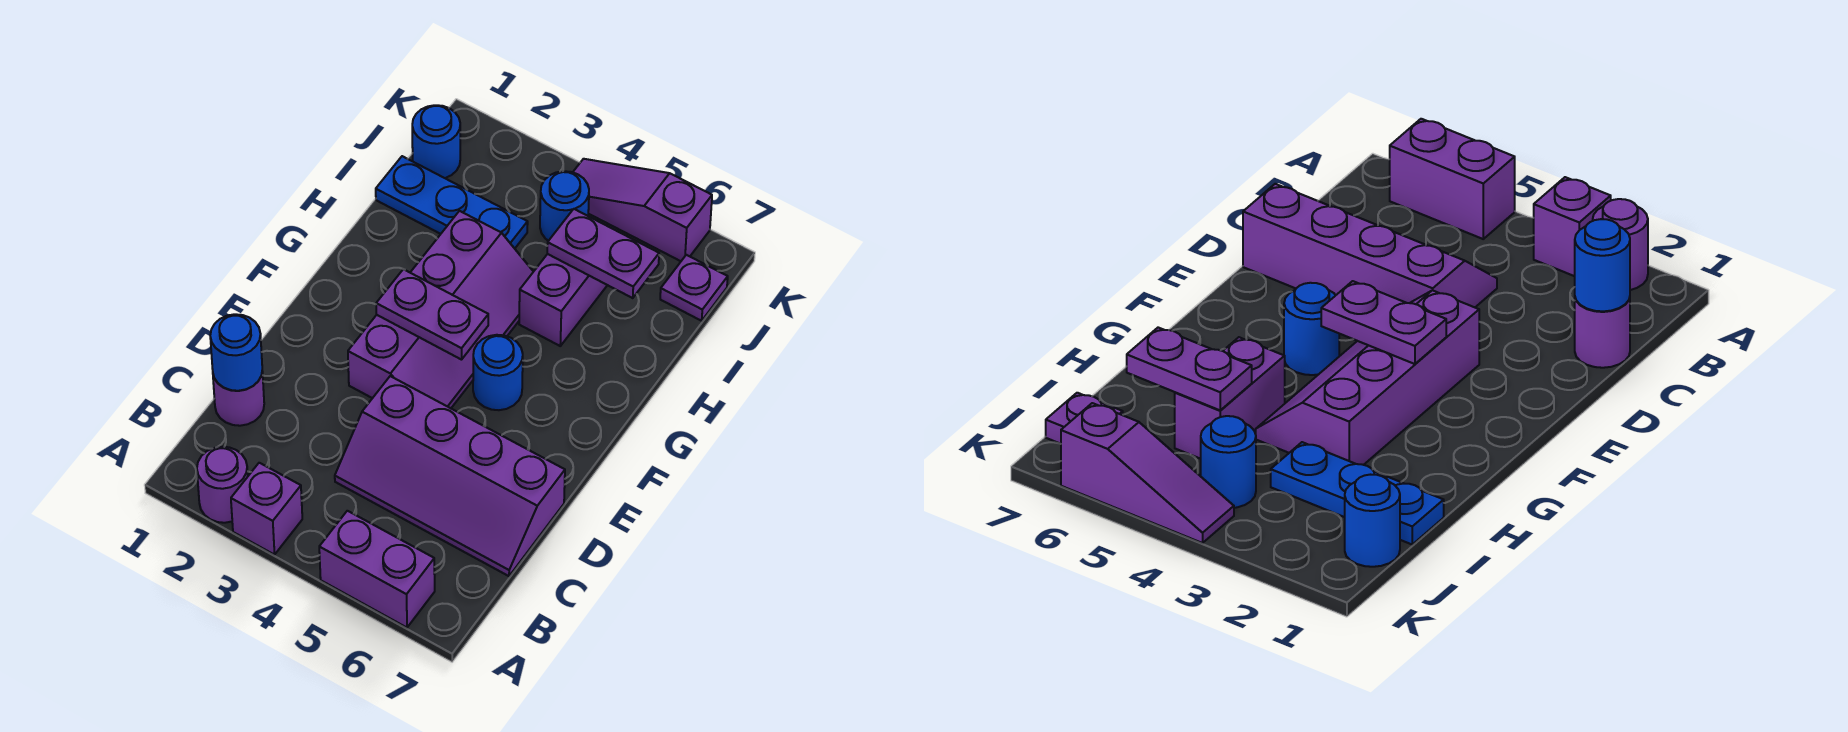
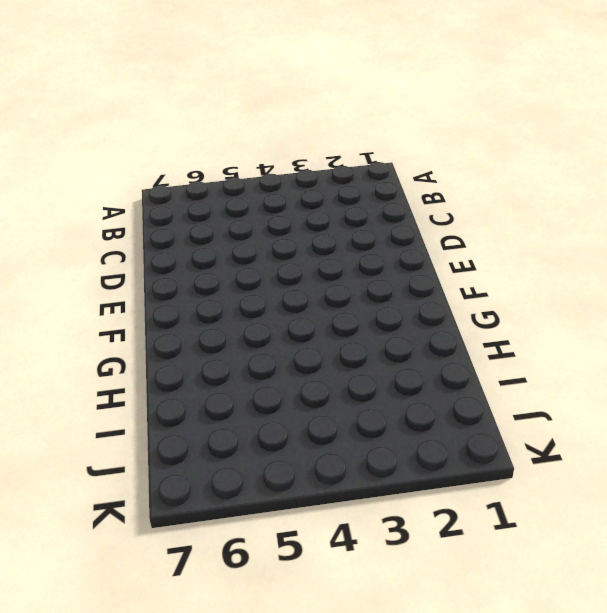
none -> purple 1x1 round brick [197,447,248,523]
none -> purple 1x1 brick [231,463,302,555]
none -> purple 1x2 brick [319,511,435,628]

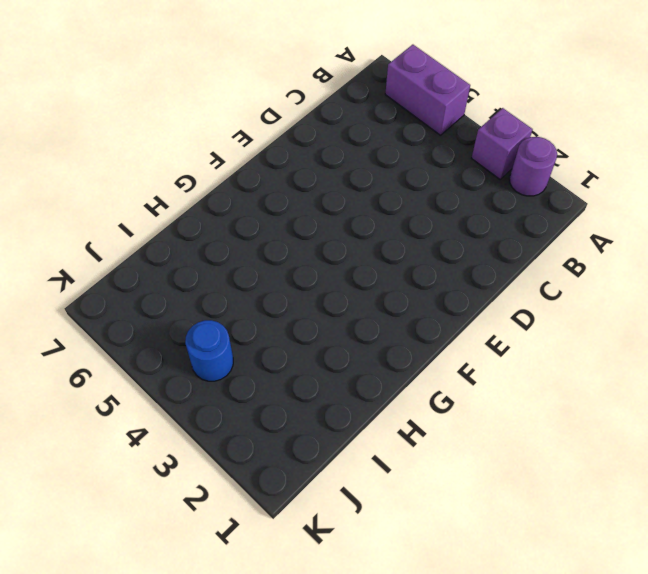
none -> purple 1x1 round brick [213,371,264,426]
none -> purple 2x4 slope [335,376,565,576]
none -> purple 2x4 slope [348,211,533,408]

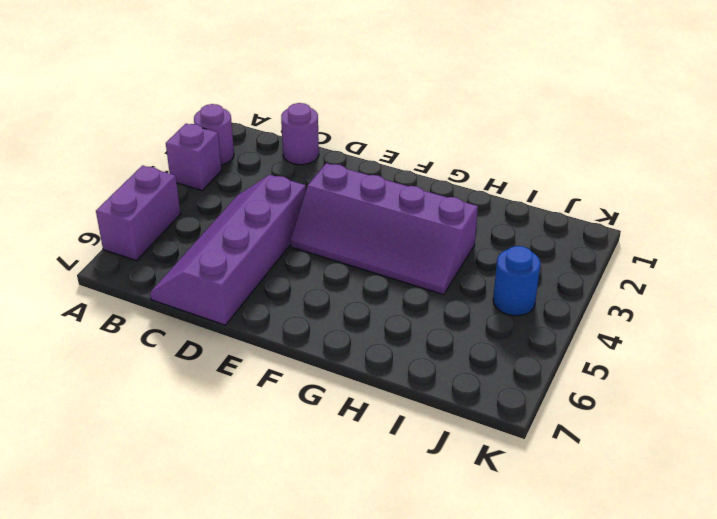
none -> blue 1x1 round brick [473,335,523,410]
none -> purple 1x2 brick [519,254,607,346]
none -> blue 1x3 plate [376,156,528,248]

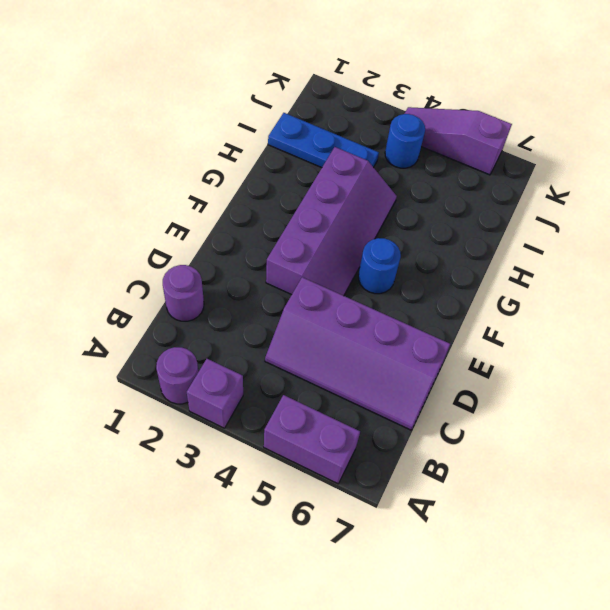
none -> purple 1x2 brick [519,254,607,346]
none -> blue 1x1 round brick [412,105,460,178]
none -> purple 1x1 plate [660,255,728,321]

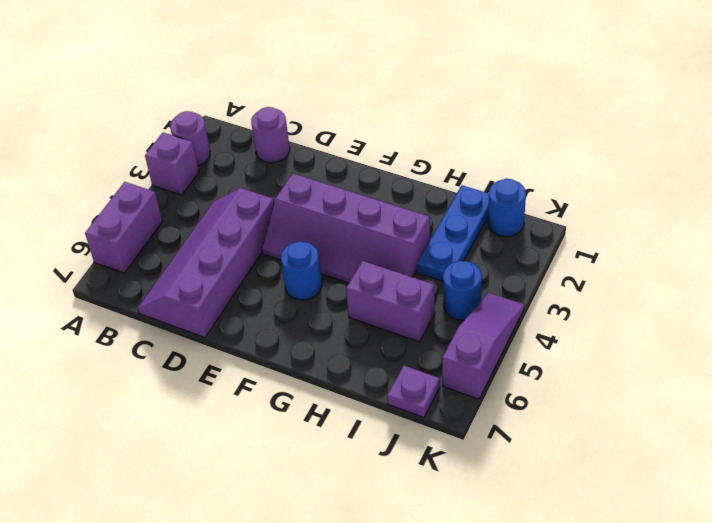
none -> blue 1x1 round brick [210,314,262,391]
none -> purple 1x2 plate [376,269,488,360]
none -> purple 1x2 plate [547,209,659,298]

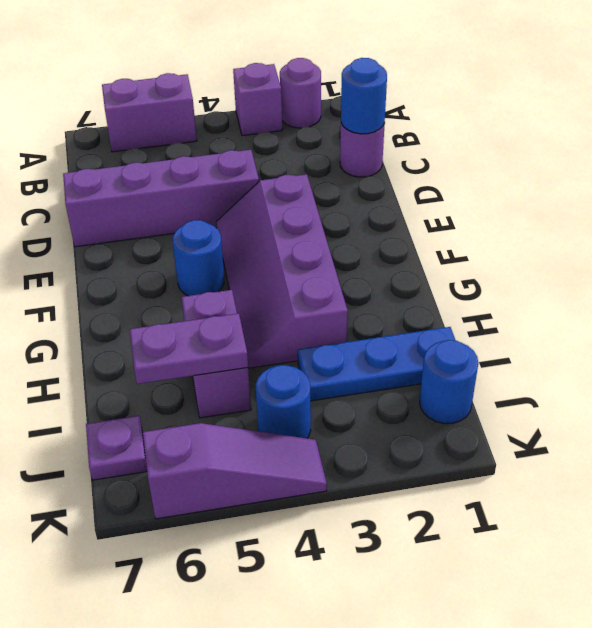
none -> purple 1x2 plate [376,269,488,360]

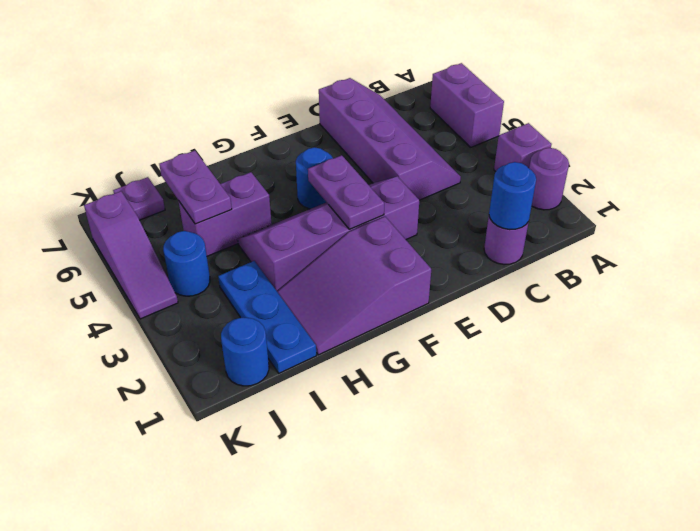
purple 2x3 slope [277,217,431,355] -> none

